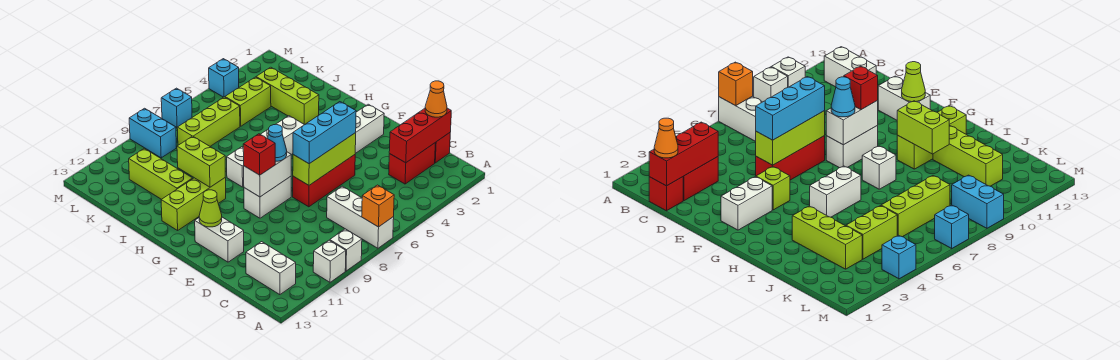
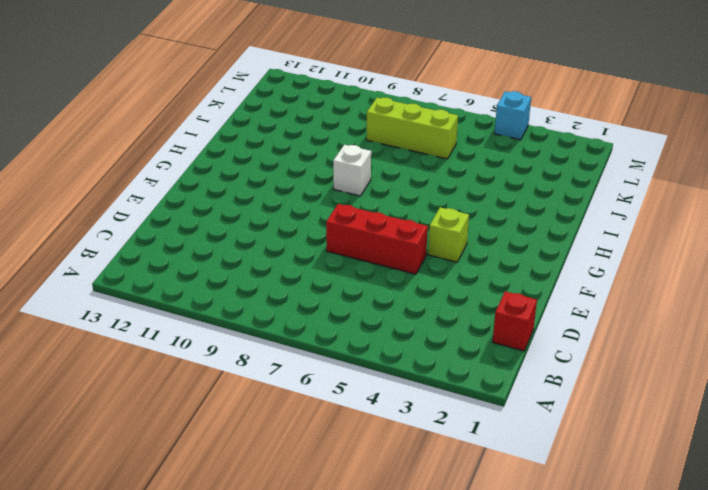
none -> white 1x3 brick [327,186,394,248]
none -> white 1x1 brick [330,229,362,271]
none -> white 1x1 brick [313,240,346,282]
none -> white 1x2 brick [246,242,296,295]

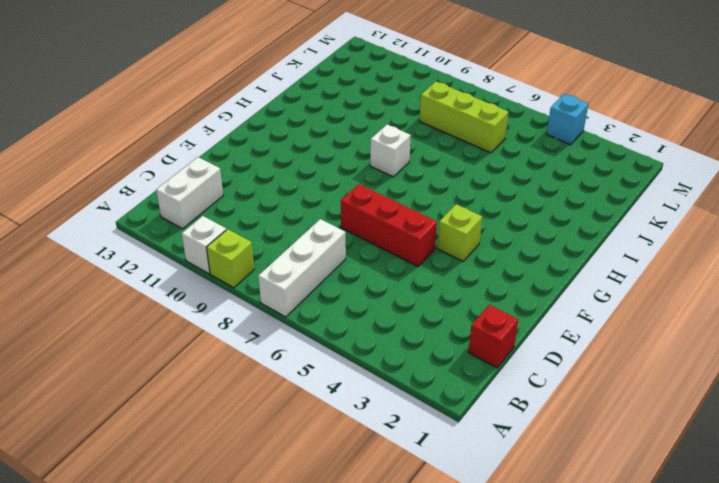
lime 1x1 brick [207,229,254,288] -> white 1x1 brick [330,229,362,271]
none -> red 1x2 brick [389,143,435,184]
none -> white 1x2 brick [195,217,244,262]
none -> white 1x2 brick [355,104,384,153]
none -> white 1x2 brick [244,176,291,218]

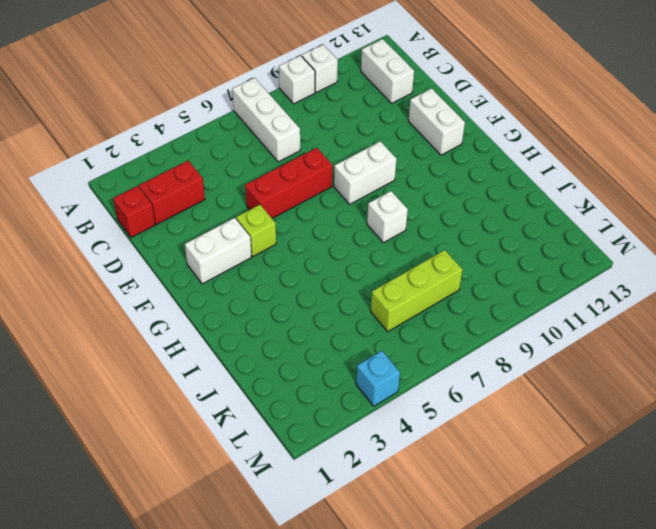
none -> white 1x2 brick [261,116,304,155]
none -> lime 1x3 brick [161,178,226,230]
none -> lime 1x3 brick [256,67,319,125]
none -> lime 1x3 brick [129,149,193,199]

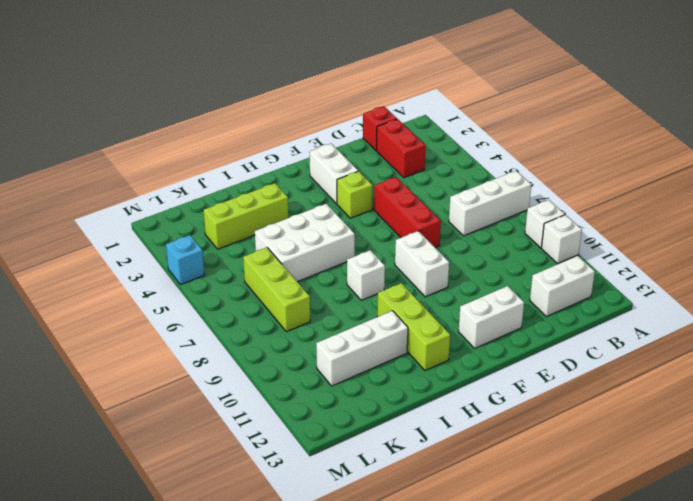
white 2x3 brick [255,204,355,282] -> white 1x2 brick [261,116,304,155]
white 1x3 brick [316,311,408,386] -> lime 1x3 brick [129,149,193,199]
none -> lime 1x2 brick [225,77,271,126]
none -> cyan 1x2 brick [129,108,176,158]
none -> cyan 1x1 brick [161,88,192,127]
none -> orange 1x1 brick [362,185,394,227]

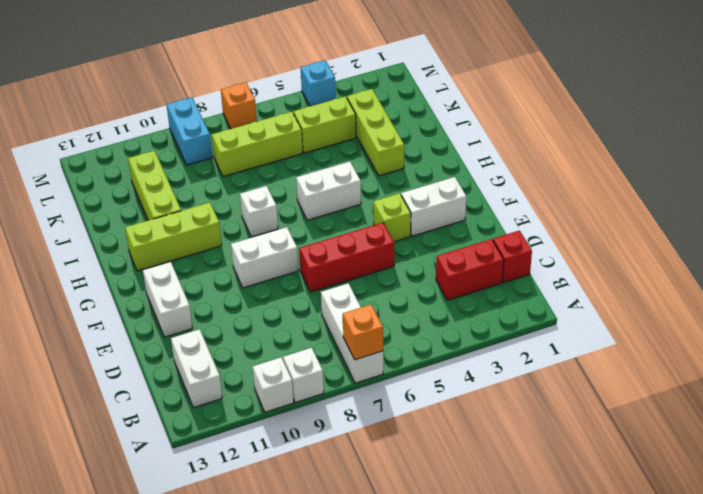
orange 1x1 brick [221,82,257,129] -> cyan 1x1 brick [161,88,192,127]
none -> red 1x3 brick [389,108,451,163]
none -> lime 1x3 brick [293,133,356,185]
none -> white 1x2 brick [244,152,291,197]
none -> lime 1x1 cone [199,190,222,227]

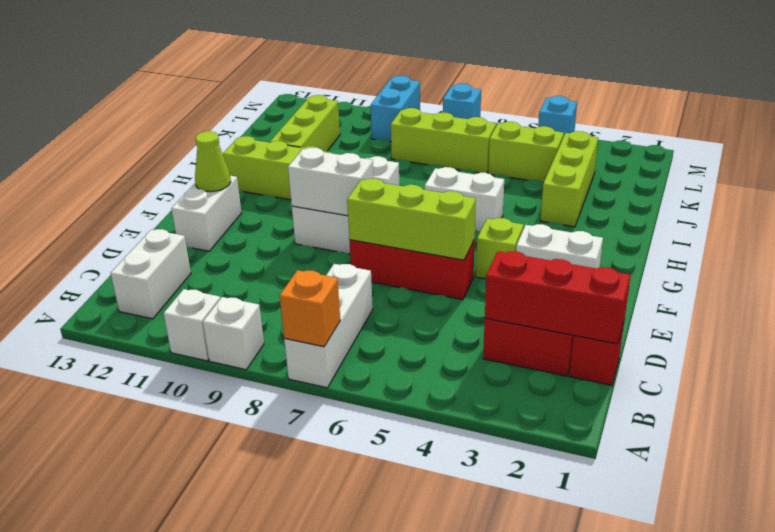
none -> lime 1x2 brick [177,136,225,187]
none -> orange 1x1 cone [425,81,447,117]
none -> cyan 1x3 brick [293,102,356,164]
none -> cyan 1x1 cone [268,125,287,161]

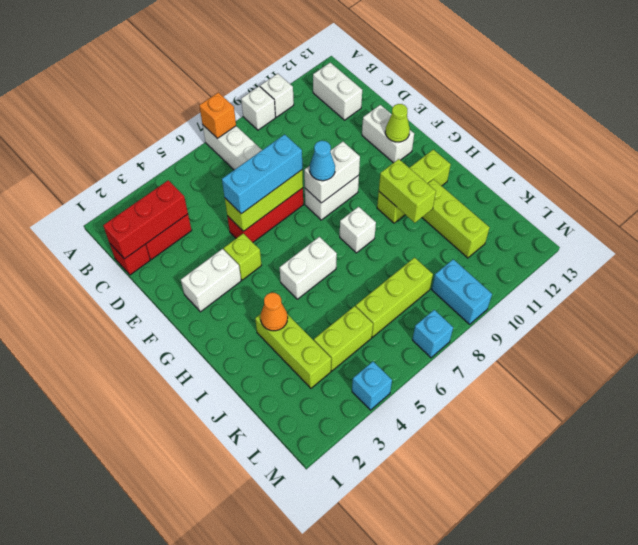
orange 1x1 cone [260,293,288,331] -> orange 1x1 cone moved to [425,81,447,117]
none -> red 1x1 brick [243,134,275,175]

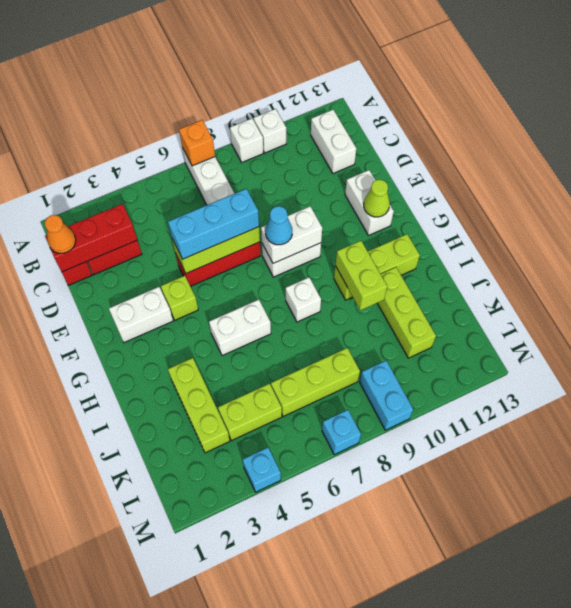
none -> red 1x1 brick [243,134,275,175]

